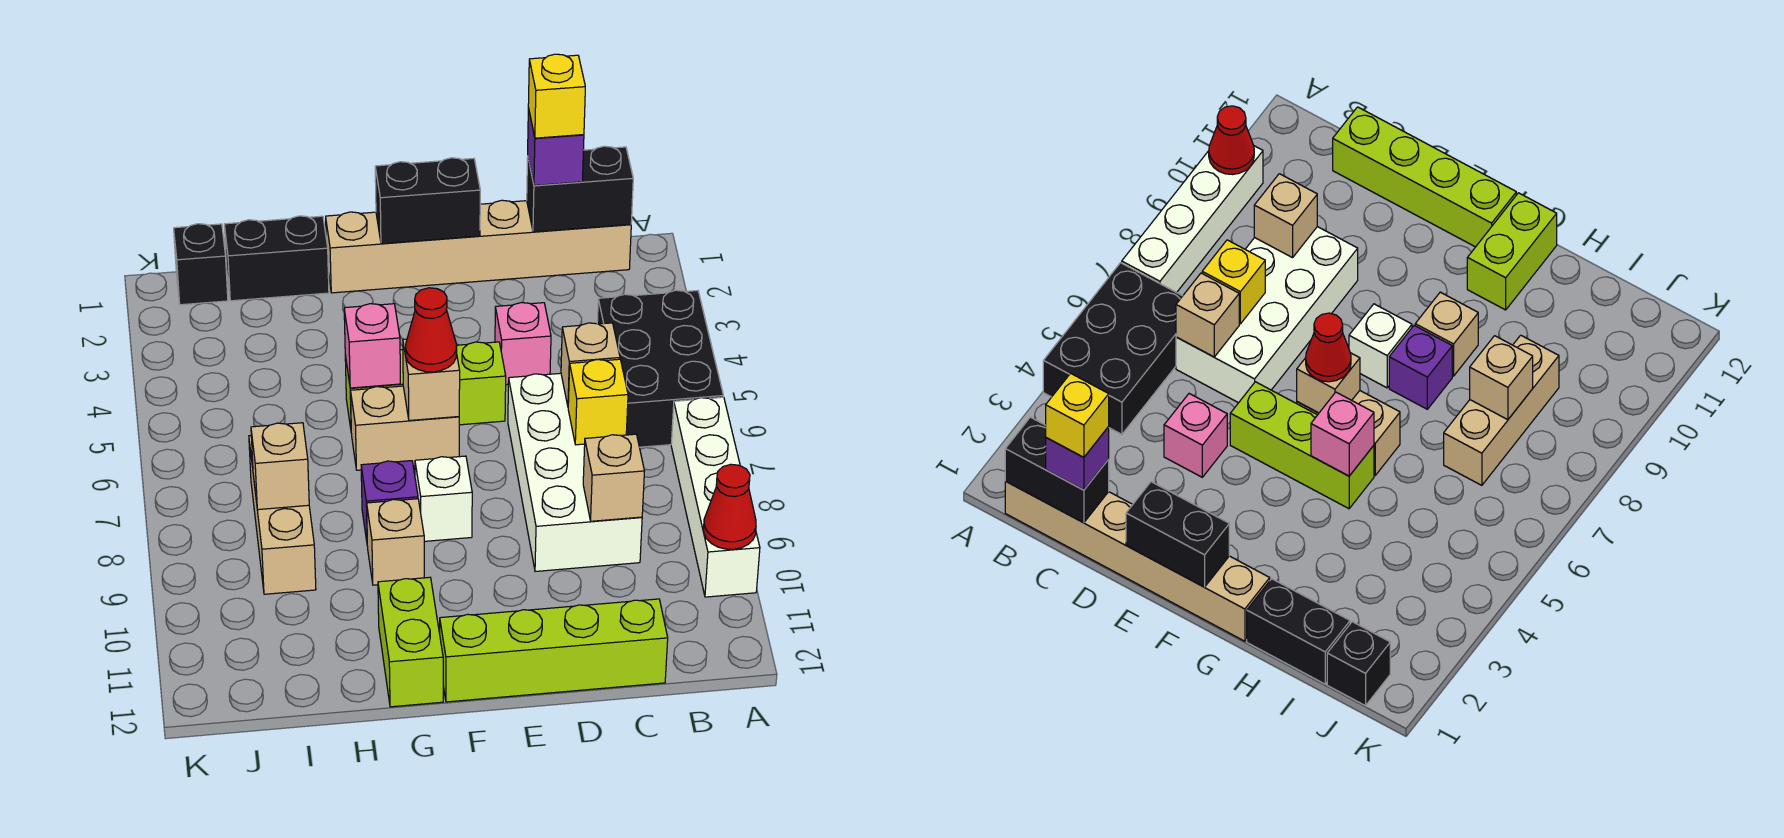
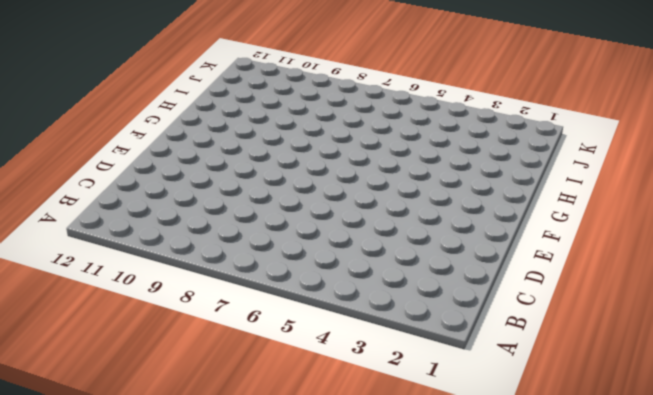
none -> black 2x3 brick [597,290,723,447]
none -> white 1x4 brick [671,397,760,597]
none -> tan 1x6 brick [326,200,631,293]

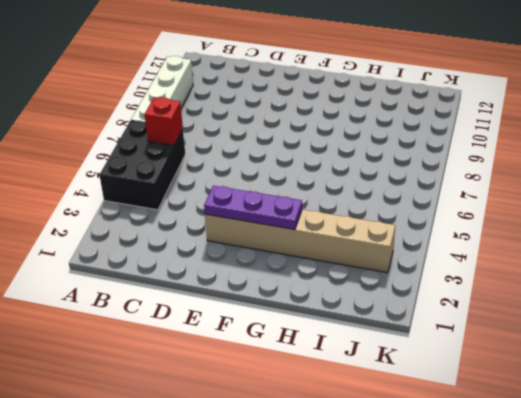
red 1x1 brick [144,97,183,145] -> none
tan 1x6 brick [205,210,395,273] -> tan 1x6 brick moved to [326,200,631,293]
purple 1x3 plate [204,186,302,230] -> none
none -> white 2x4 brick [508,373,642,571]
none -> lime 1x4 brick [440,599,668,702]
none -> pink 1x1 brick [495,303,551,385]

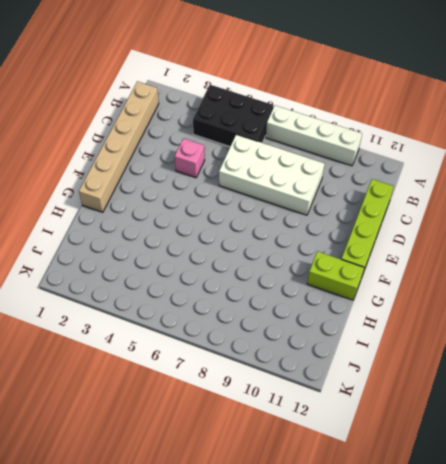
none -> lime 1x3 brick [345,342,506,428]
none -> tan 1x2 brick [351,386,459,470]
none -> white 1x1 brick [415,456,472,541]

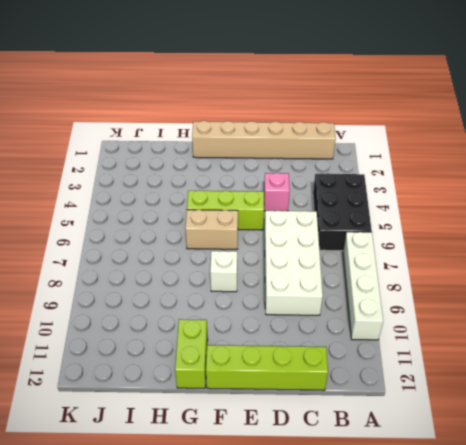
none -> purple 1x1 brick [361,461,418,541]
none -> tan 1x1 brick [367,499,424,585]
none -> black 1x2 brick [224,216,329,301]

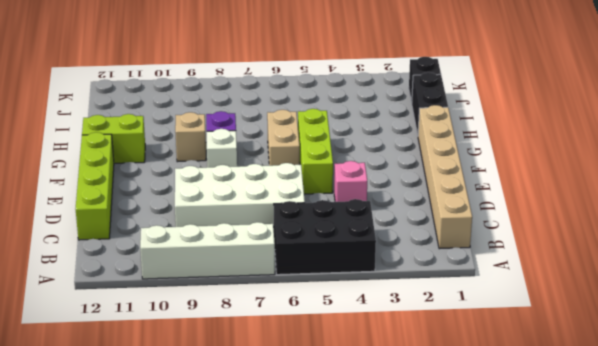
none -> tan 1x3 brick [249,436,316,594]
none -> red 1x1 cone [704,464,756,549]
none -> black 1x2 brick [527,146,633,232]

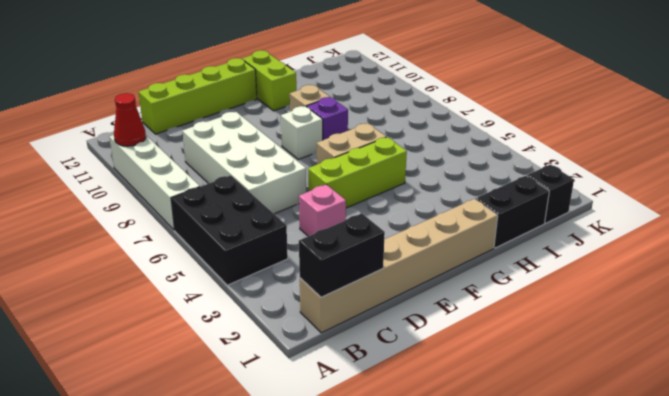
none -> tan 1x3 brick [249,436,316,594]
none -> tan 1x1 brick [561,323,620,405]
none -> yellow 1x1 brick [568,359,628,445]

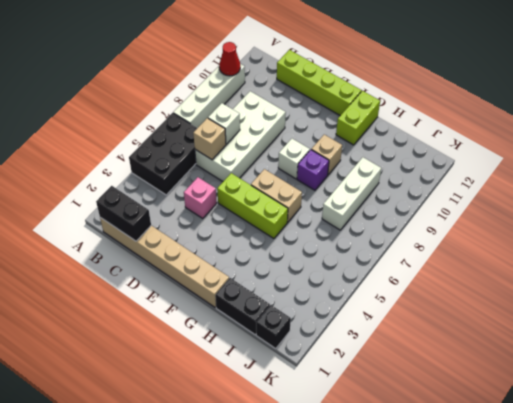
white 1x1 brick [208,103,240,144] -> yellow 1x1 brick [568,359,628,445]
white 1x3 brick [322,157,381,230] -> tan 1x3 brick [249,436,316,594]
none -> tan 1x1 brick [583,434,644,521]
none -> black 1x2 brick [375,158,480,244]
none -> tan 1x1 brick [403,339,460,421]

